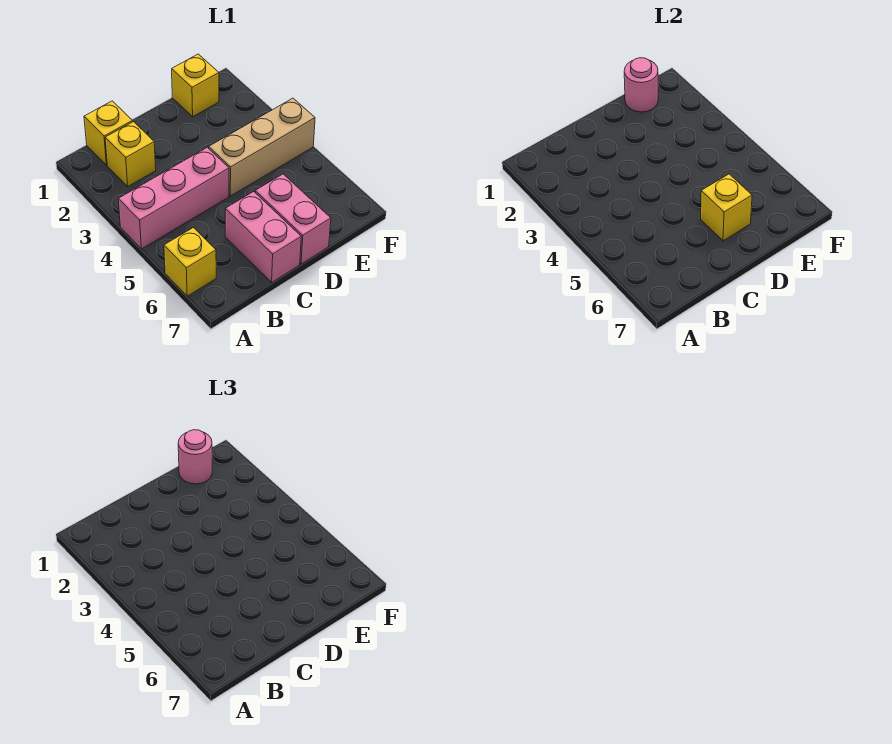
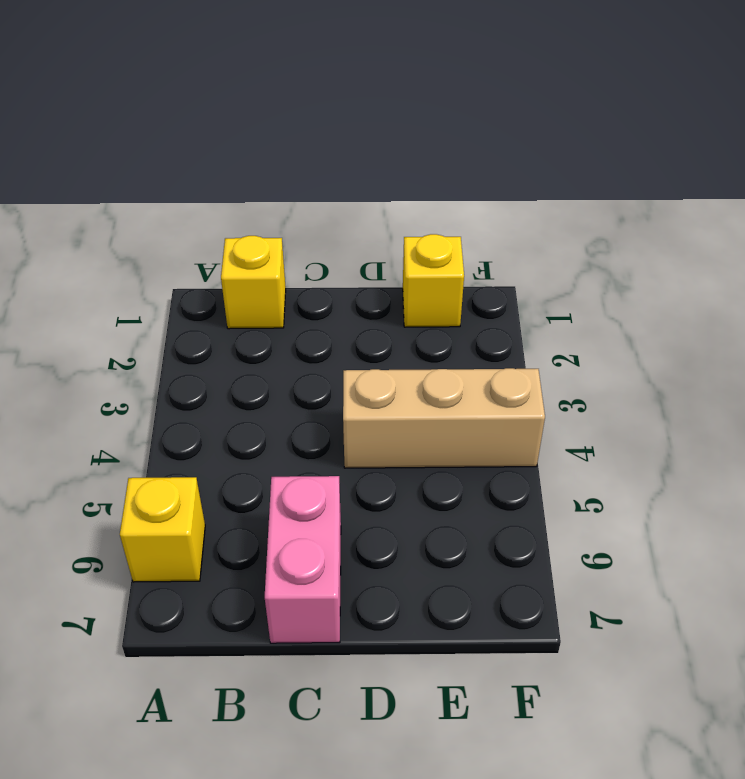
none -> pink 1x3 brick [118,147,229,249]
none -> yellow 1x1 brick [105,122,156,187]

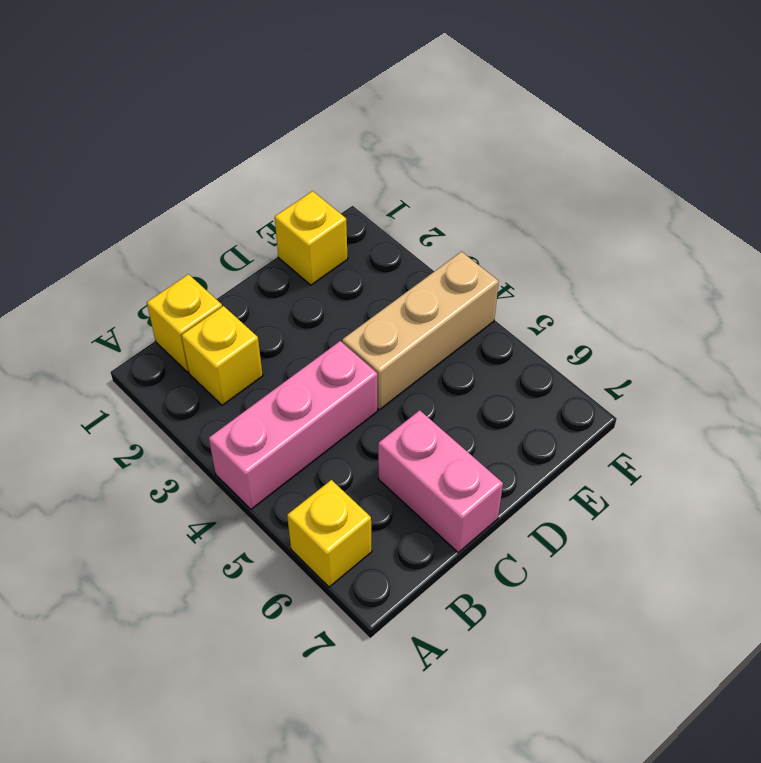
none -> pink 1x2 brick [255,174,331,264]
none -> yellow 1x1 brick [701,174,752,241]

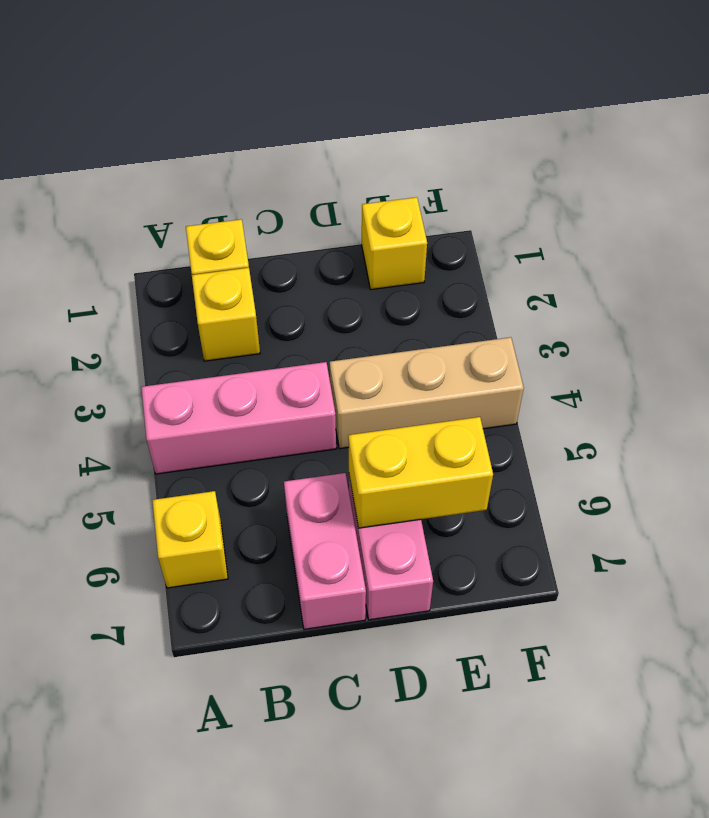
yellow 1x2 brick [348,417,493,528] -> yellow 1x1 brick [701,174,752,241]
none -> pink 1x1 round brick [624,58,658,112]
none -> pink 1x1 round brick [178,430,212,484]

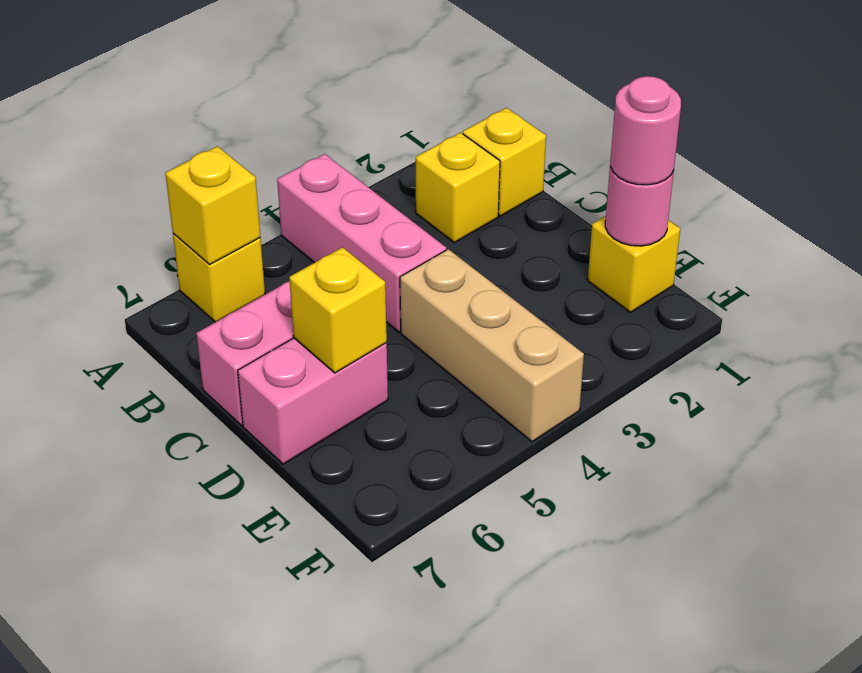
yellow 1x1 brick [165,146,260,264] -> none

